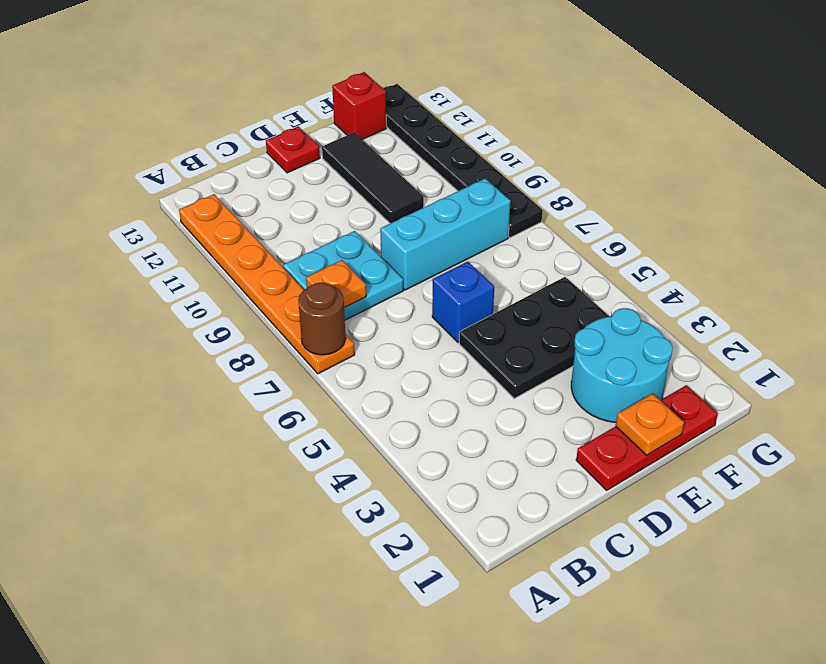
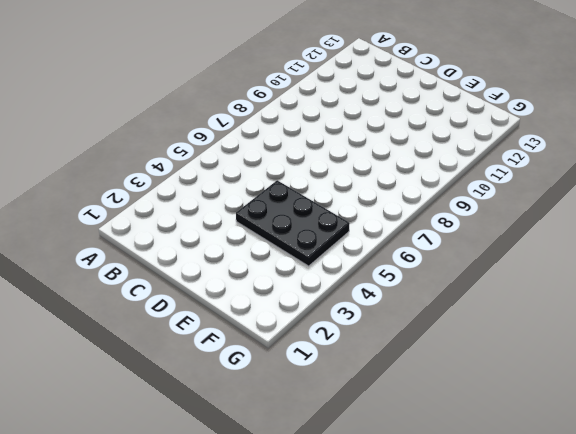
none -> orange 1x6 plate [179,194,355,374]
none -> cyan 2x2 plate [283,231,403,320]
none -> red 1x3 plate [576,385,718,490]

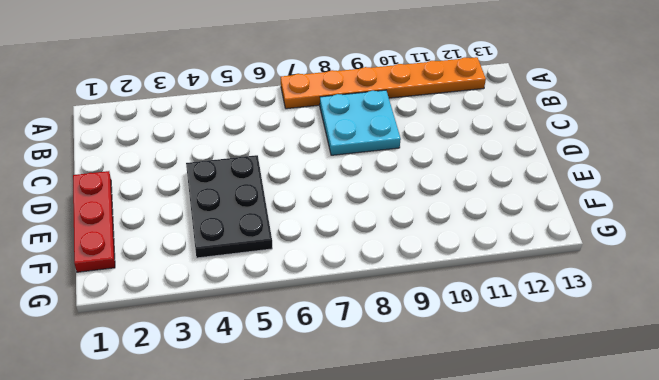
none -> blue 1x1 brick [432,262,494,342]
none -> cyan 1x3 brick [380,178,511,290]
none -> red 1x1 plate [266,126,320,173]

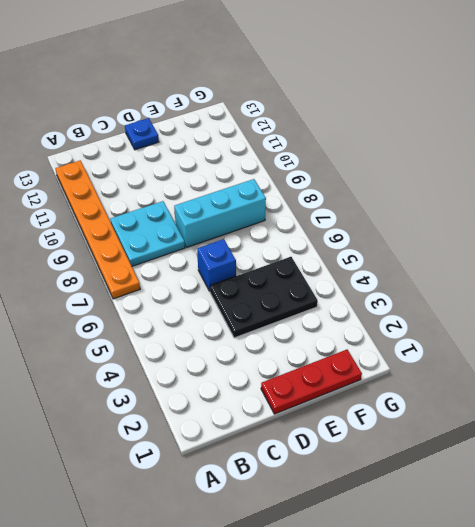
blue 1x1 plate [125,118,159,150] -> red 1x1 plate [266,126,320,173]
none -> cyan 2x2 round brick [571,308,673,422]
none -> black 1x3 tile [322,133,424,223]
none -> red 1x1 brick [332,72,386,140]

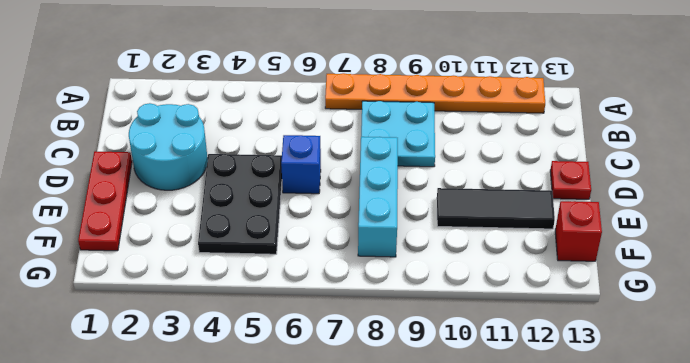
cyan 2x2 round brick [129,103,208,190] -> cyan 2x2 round brick moved to [571,308,673,422]
none -> black 1x6 plate [383,84,543,238]
none -> brown 1x1 round brick [298,283,346,355]
none -> orange 1x1 plate [306,260,366,308]

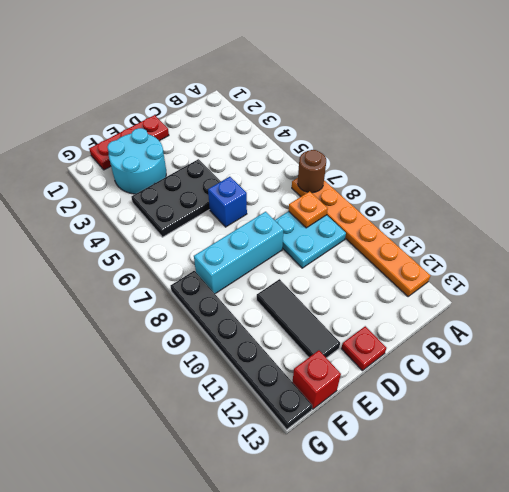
none -> orange 1x1 plate [616,393,684,455]

